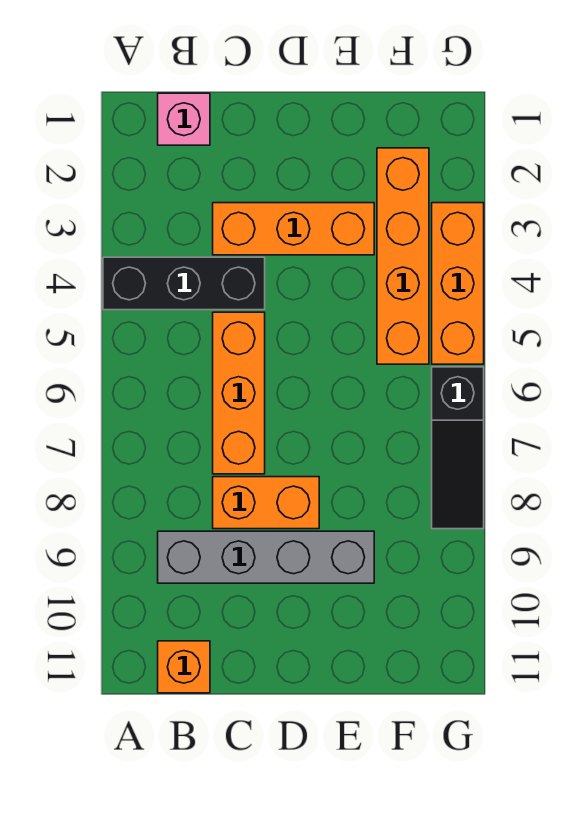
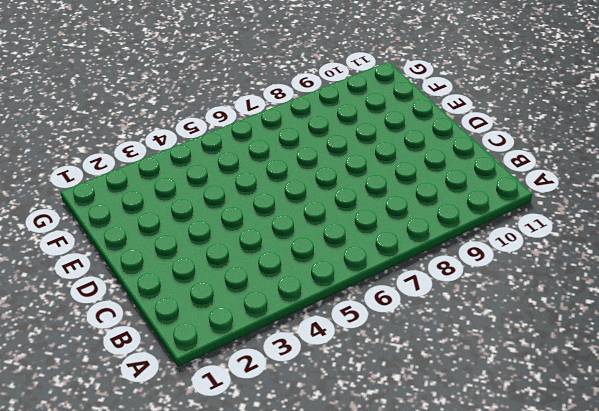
none -> black 1x3 brick [103,257,265,310]
none -> pink 1x1 brick [158,93,210,145]

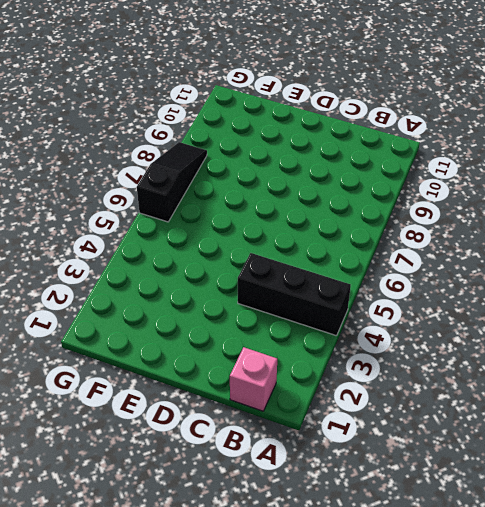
none -> grey 1x4 brick [158,531,374,583]
none -> orange 1x1 brick [158,641,210,693]

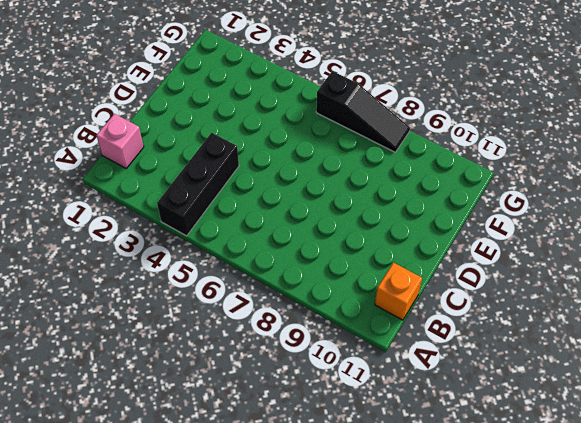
none -> grey 1x4 brick [158,531,374,583]
none -> orange 1x3 brick [213,203,374,255]

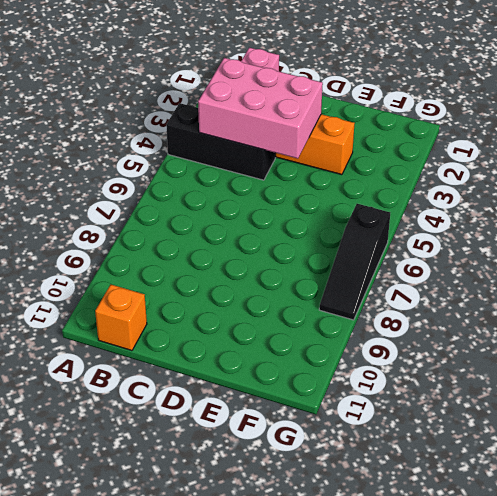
pink 2x3 brick [198,58,323,159] -> none
none -> grey 1x4 brick [158,531,374,583]
none -> orange 1x3 brick [213,312,265,474]

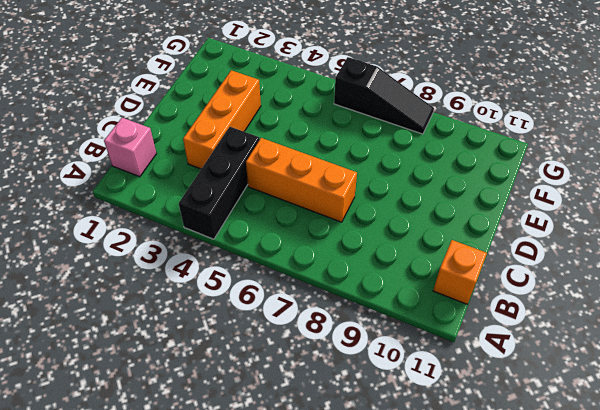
none -> grey 1x4 brick [158,531,374,583]
none -> orange 1x2 brick [213,477,319,529]

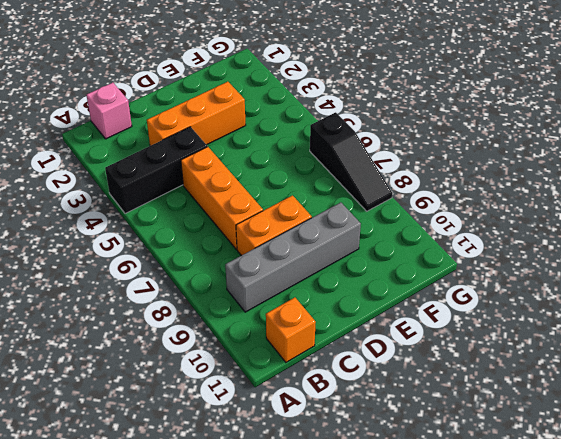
none -> orange 1x4 brick [377,148,429,364]
none -> orange 1x3 brick [432,203,484,364]

